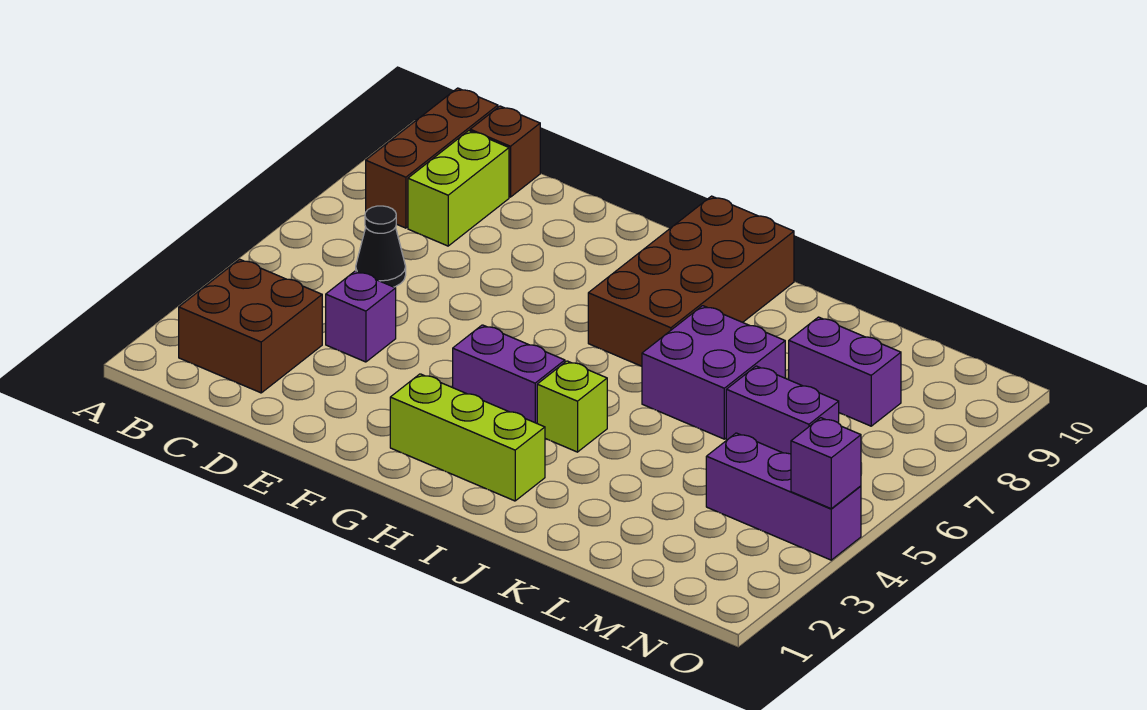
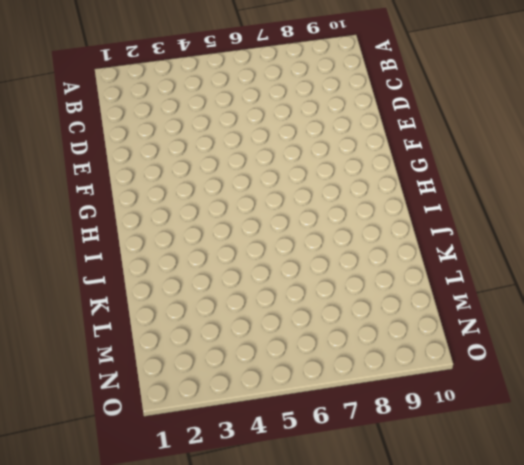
none -> brown 2x2 brick [179,259,322,393]
none -> brown 1x3 brick [366,88,498,228]
none -> black 1x1 cone [356,206,406,287]

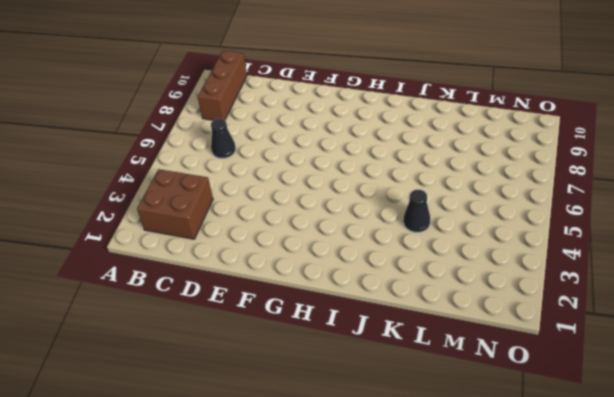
black 1x1 cone [403,190,430,232] -> none
none -> lime 1x2 brick [408,131,509,246]
none -> brown 1x1 brick [470,106,540,197]
none -> purple 1x1 brick [326,271,396,362]

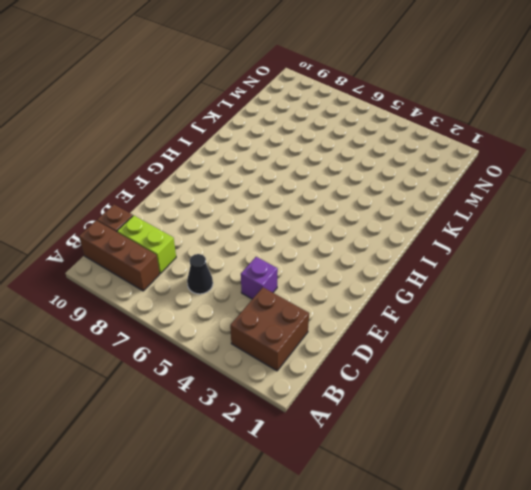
none -> lime 1x3 brick [390,374,545,501]
none -> purple 1x2 brick [453,325,565,423]
none -> brown 2x4 brick [588,196,794,366]

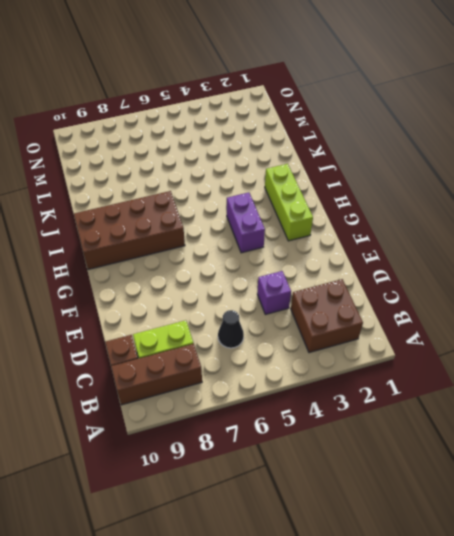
none -> lime 1x1 brick [537,361,607,452]
none -> purple 2x2 brick [642,306,785,439]
none -> purple 1x2 brick [726,366,839,454]

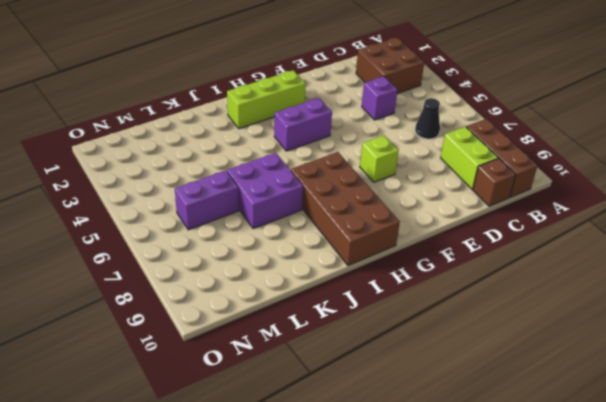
lime 1x1 brick [360,135,399,182] -> lime 1x1 brick moved to [537,361,607,452]
none -> purple 1x2 brick [789,317,901,426]
none -> purple 1x3 brick [706,433,861,560]
none -> purple 1x1 brick [791,418,861,509]

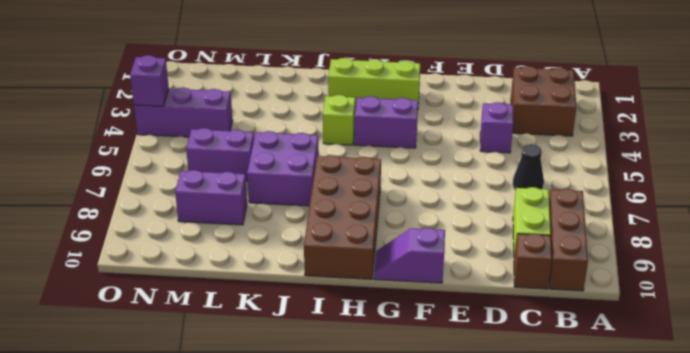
purple 1x2 slope [374,228,445,283] -> none

